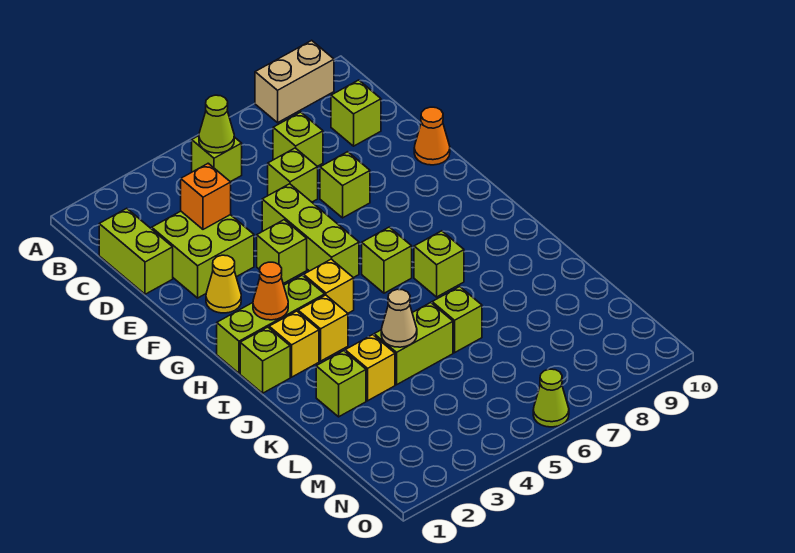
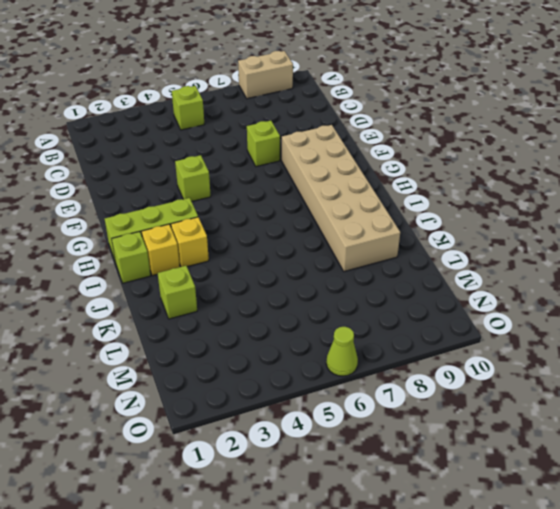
tan 2x6 brick [282,125,400,272] -> none
none -> lime 1x2 brick [99,208,173,294]
none -> lime 1x1 brick [273,112,323,166]
none -> lime 1x1 brick [331,80,381,146]

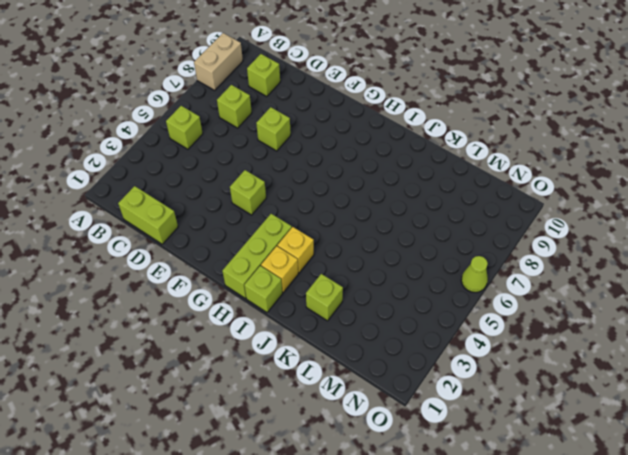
none -> lime 2x2 brick [152,211,254,298]
none -> lime 1x1 brick [268,148,318,202]
none -> lime 1x3 brick [262,184,359,278]

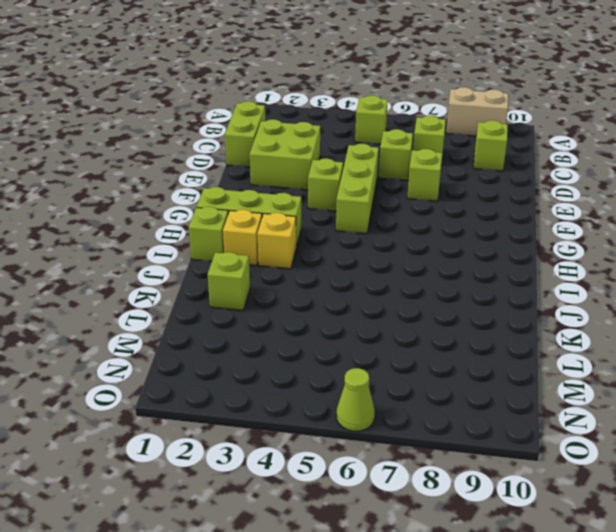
none -> orange 1x1 cone [414,107,450,165]
none -> yellow 1x1 cone [206,255,241,313]
none -> yellow 1x1 brick [304,259,354,313]

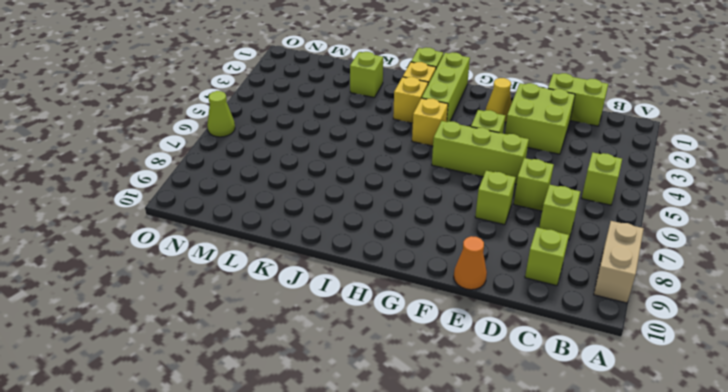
none -> lime 1x1 brick [362,227,412,293]
none -> lime 1x1 brick [414,231,464,297]
none -> yellow 1x1 brick [345,335,395,401]

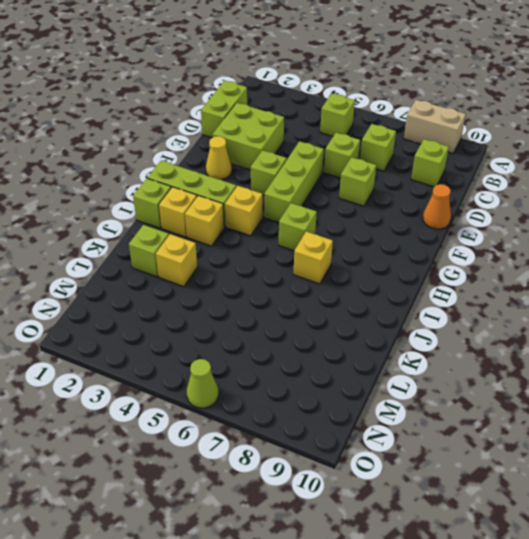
yellow 1x1 brick [294,232,333,284] -> lime 1x1 brick [414,231,464,297]
none -> lime 1x2 brick [374,303,453,385]
none -> lime 1x1 brick [432,287,482,353]
none -> lime 1x1 cone [199,95,234,153]

